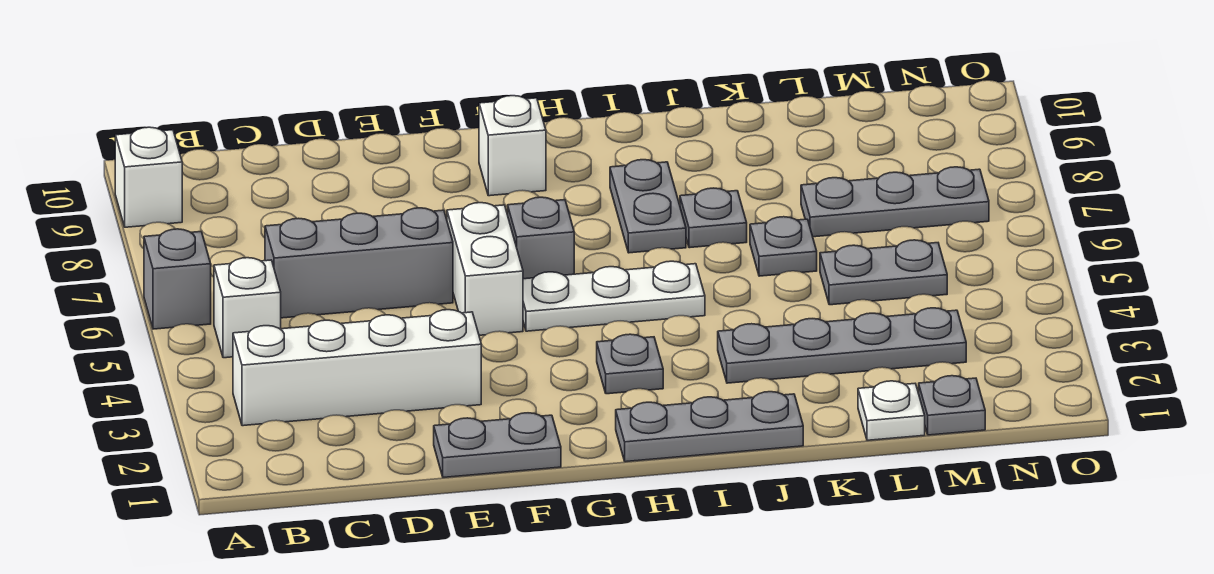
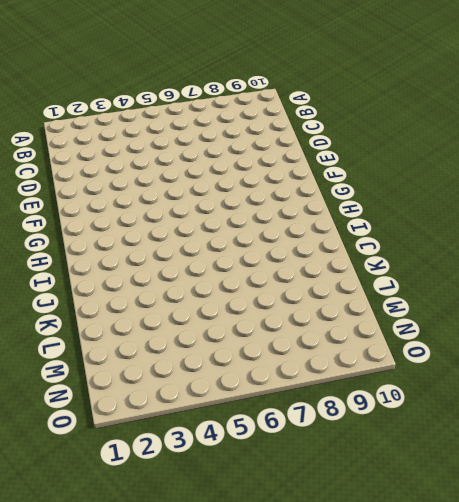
none -> grey 1x1 brick [144,229,211,329]
none -> white 1x1 brick [115,127,182,227]
none -> white 1x4 brick [233,310,481,426]

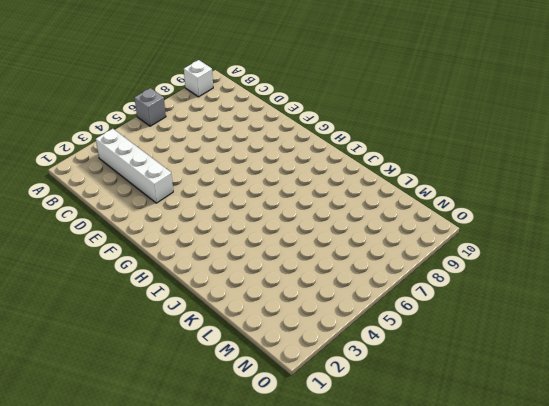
none -> white 1x1 brick [214,258,281,358]
none -> grey 1x3 brick [265,208,453,318]
none -> grey 1x2 plate [434,413,561,477]

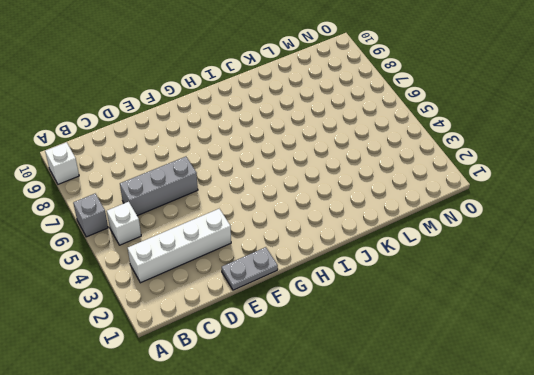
none -> white 1x2 brick [447,203,523,335]
none -> white 1x3 plate [523,261,705,331]
none -> grey 1x1 brick [508,197,574,279]

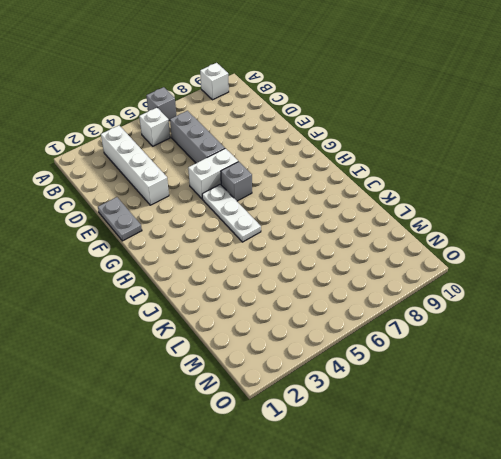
none -> white 1x1 brick [479,96,546,196]
none -> grey 1x3 plate [616,392,803,462]
none -> grey 1x1 plate [597,334,663,394]

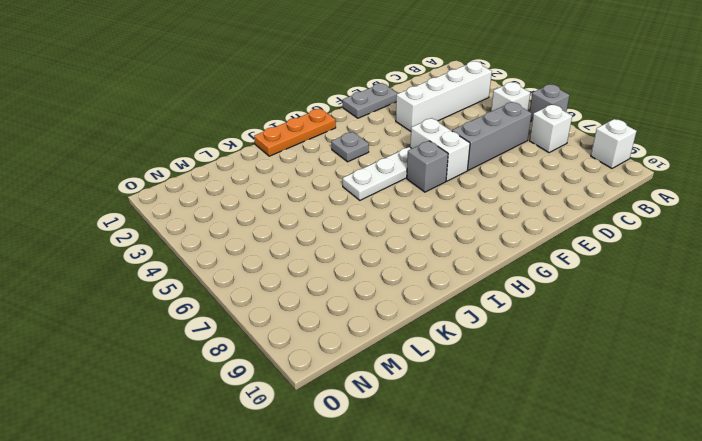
white 1x1 brick [529,105,572,153] -> white 1x1 brick moved to [479,96,546,196]
orange 1x3 plate [254,109,336,156] -> grey 1x3 plate [616,392,803,462]
none -> grey 1x2 plate [610,160,686,253]
none -> grey 1x4 plate [718,308,966,383]
none -> grey 1x1 plate [680,188,747,248]

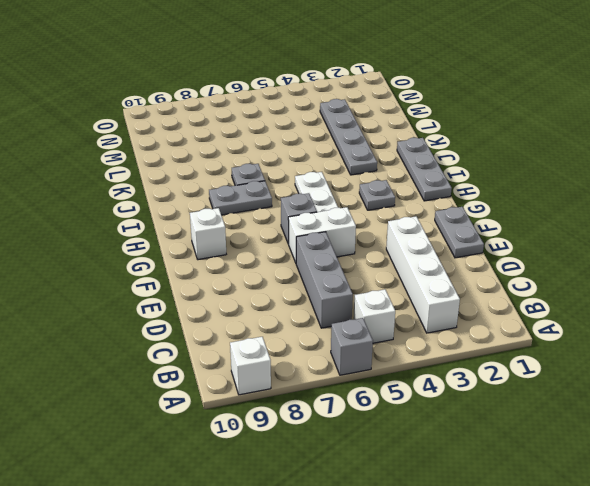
none -> grey 1x1 plate [750,217,817,276]
none -> white 1x1 plate [858,381,925,440]
none -> grey 1x2 plate [820,240,947,305]

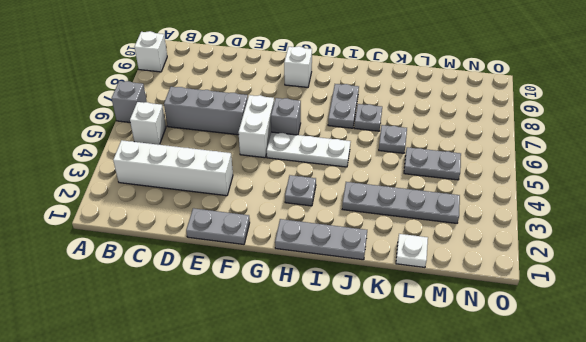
none -> grey 1x3 plate [801,167,989,237]
none -> grey 1x1 plate [919,376,985,435]

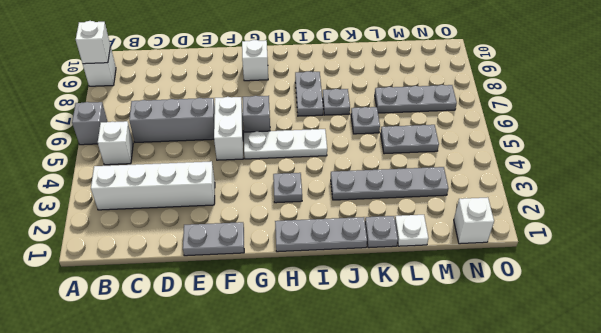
white 1x1 brick [76,21,110,64] -> none
grey 1x1 plate [365,216,398,248] -> grey 1x1 plate moved to [919,376,985,435]
white 1x1 brick [454,197,494,244] -> none

